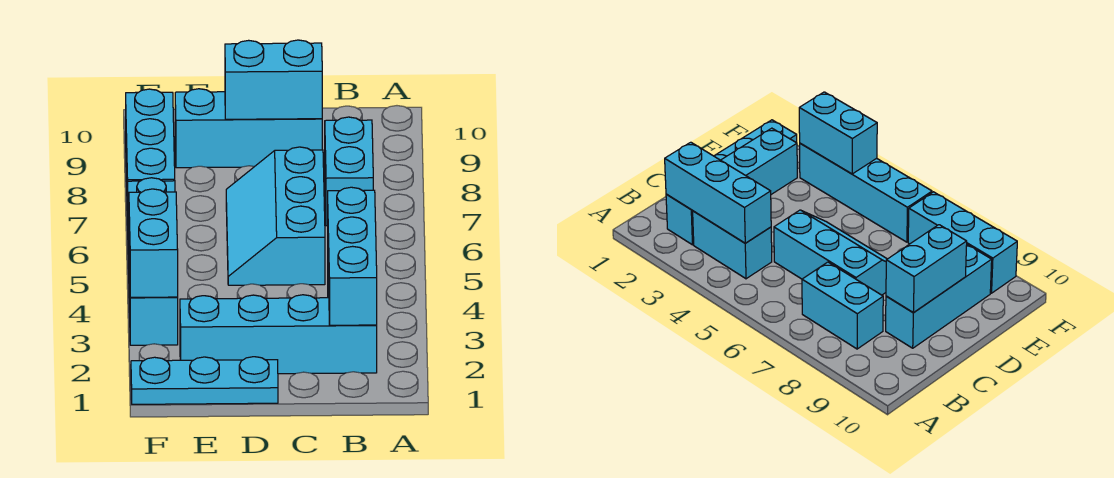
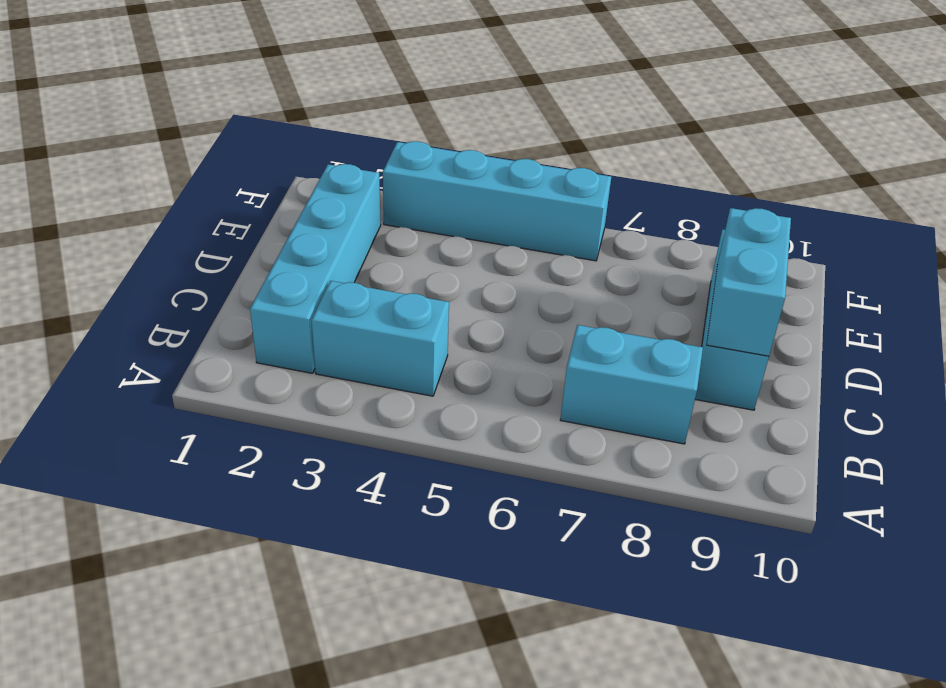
none -> cyan 2x3 slope [226,147,325,285]
none -> cyan 1x3 plate [131,357,278,404]

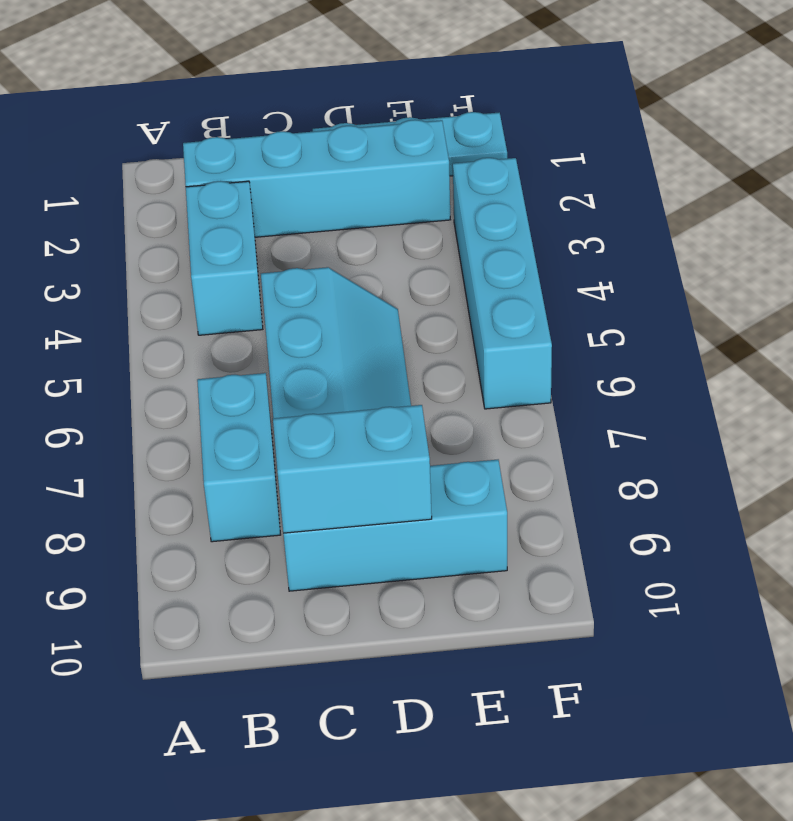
none -> cyan 1x3 brick [126,89,175,225]
none -> cyan 1x3 brick [328,187,377,325]

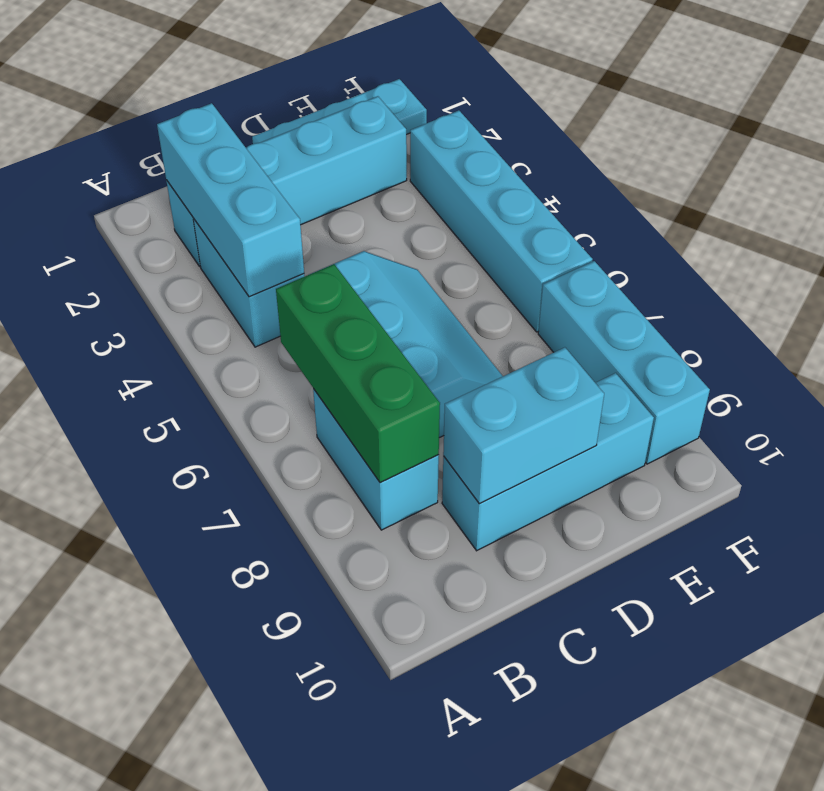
green 1x3 brick [276,264,440,483] -> none
none -> cyan 1x2 brick [129,189,178,297]

